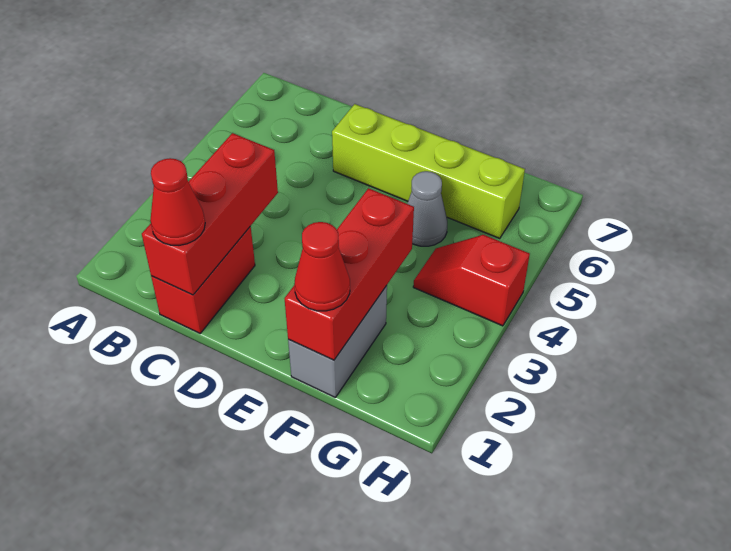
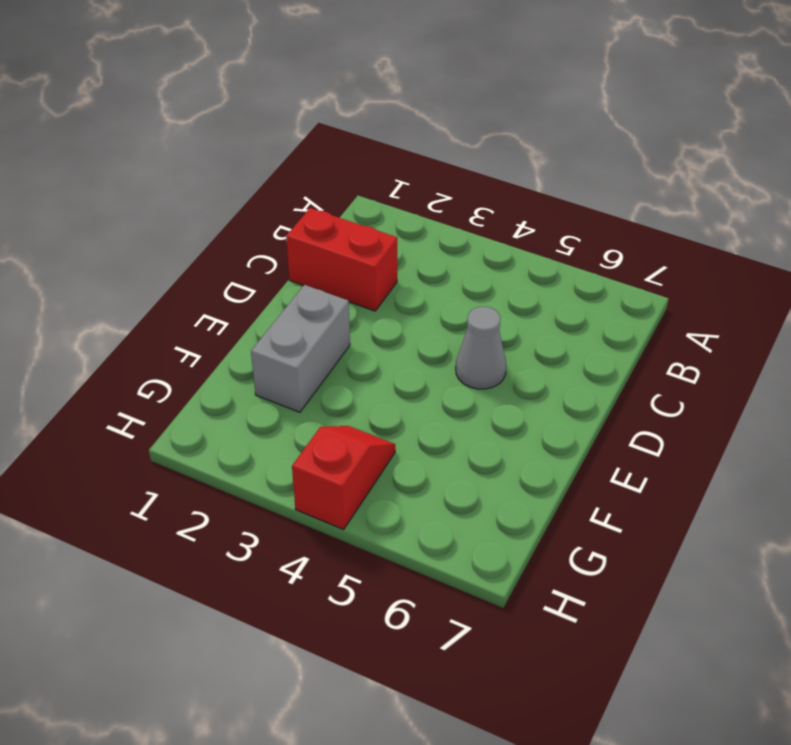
grey 1x1 cone [456,307,506,389] -> grey 1x1 cone moved to [407,171,447,246]
grey 1x2 brick [251,285,350,412] -> grey 1x2 brick turned to [288,286,387,397]
none -> lime 1x4 brick [332,104,525,238]
none -> red 1x3 brick [142,133,278,295]

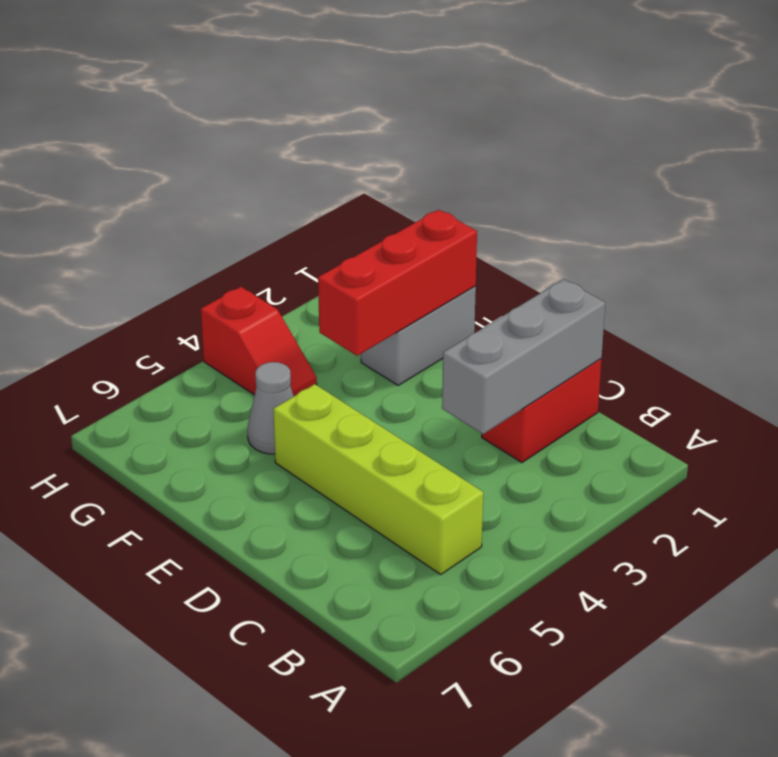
lime 1x4 brick [273,384,483,574] -> lime 1x4 brick moved to [332,104,525,238]
grey 1x3 brick [442,279,605,434] -> red 1x3 brick [142,133,278,295]
none -> red 1x1 cone [150,158,205,245]
none -> red 1x1 cone [294,222,350,311]

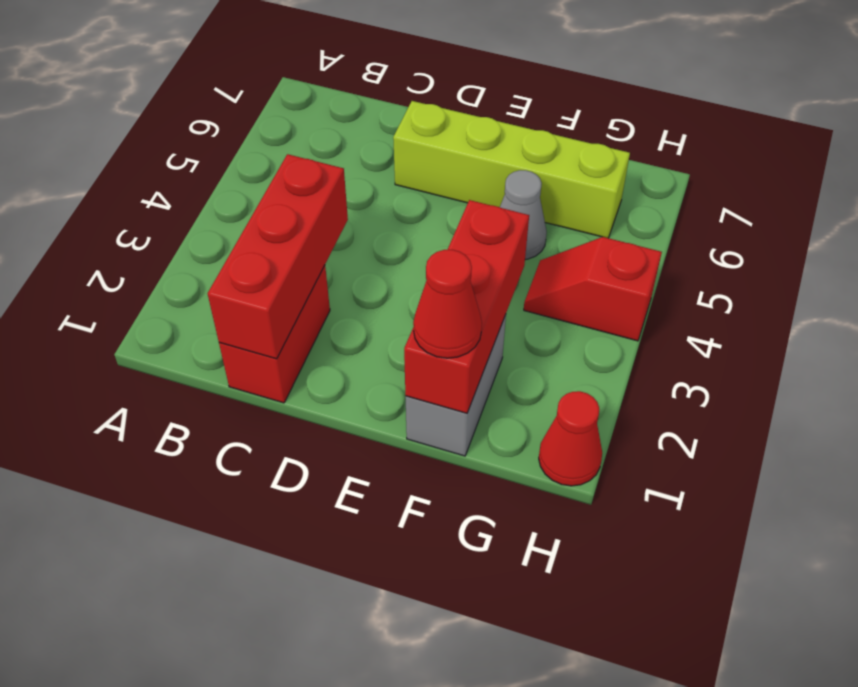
red 1x1 cone [539,391,602,486] -> red 1x1 cone moved to [150,158,205,245]

